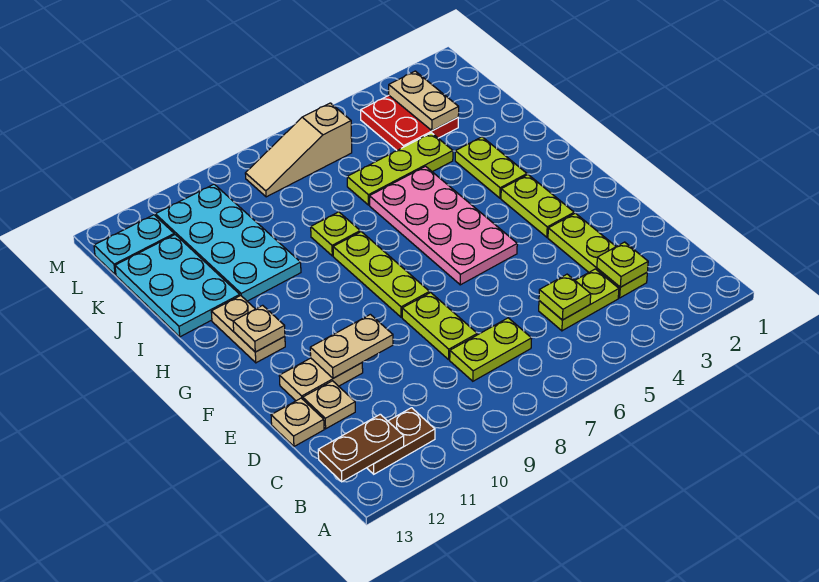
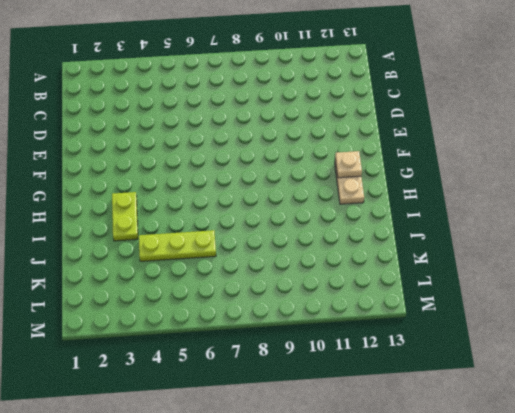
none -> brown 1x2 plate [367,408,435,474]
none -> lime 1x3 plate [548,213,647,298]
none -> lime 1x2 plate [539,269,619,331]

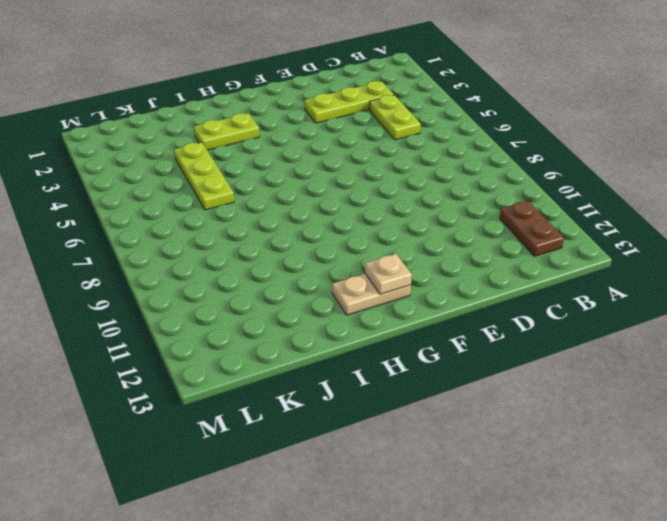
none -> lime 1x2 plate [450,318,532,381]
none -> lime 1x2 plate [402,293,477,360]
none -> tan 1x1 plate [303,381,355,429]

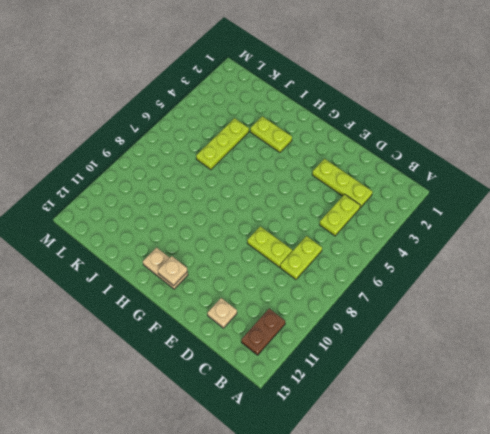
none -> tan 1x1 plate [271,398,324,446]
none -> tan 1x2 plate [279,358,363,401]
none -> lime 1x2 plate [501,175,574,237]

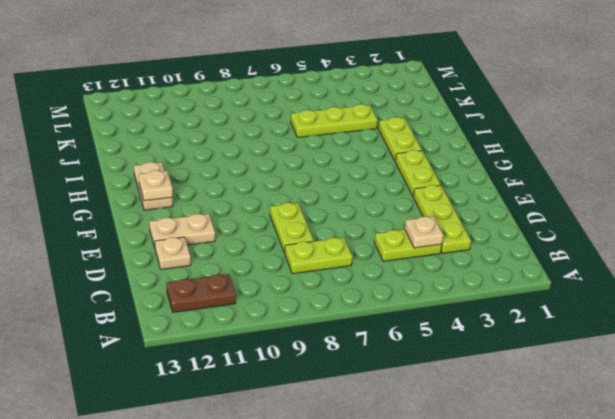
tan 1x1 plate [405,216,443,248] -> tan 1x1 plate moved to [271,398,324,446]
none -> pink 2x4 plate [369,166,517,285]
none -> lime 1x3 plate [333,232,430,317]
none -> lime 1x1 plate [311,212,360,256]

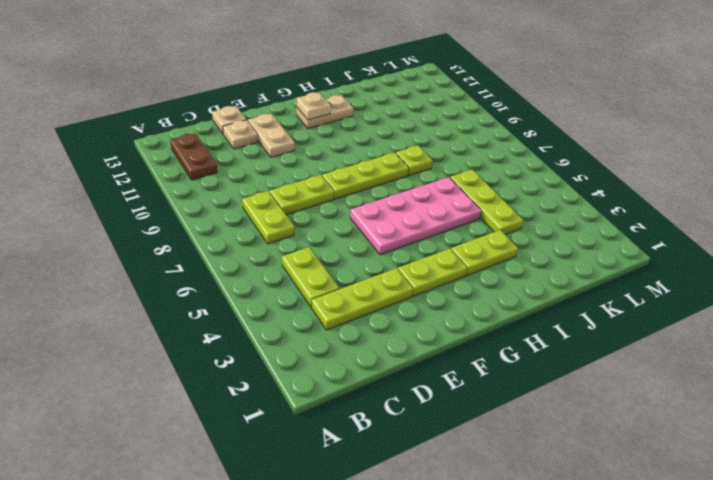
none -> cyan 2x4 plate [155,184,301,301]
none -> cyan 2x3 plate [115,235,240,337]
none -> red 2x2 plate [361,96,458,150]

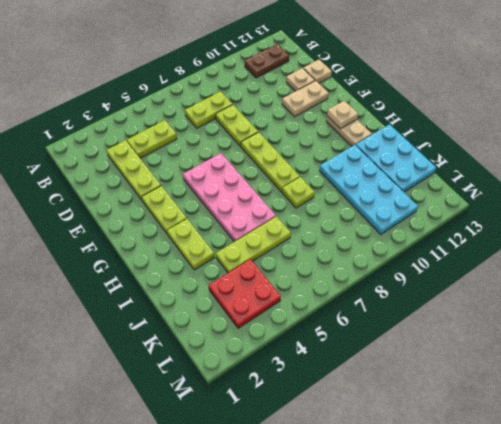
none -> tan 1x3 slope [245,103,352,197]
none -> cyan 1x2 plate [94,215,174,275]
none -> brown 1x2 plate [318,414,404,482]

